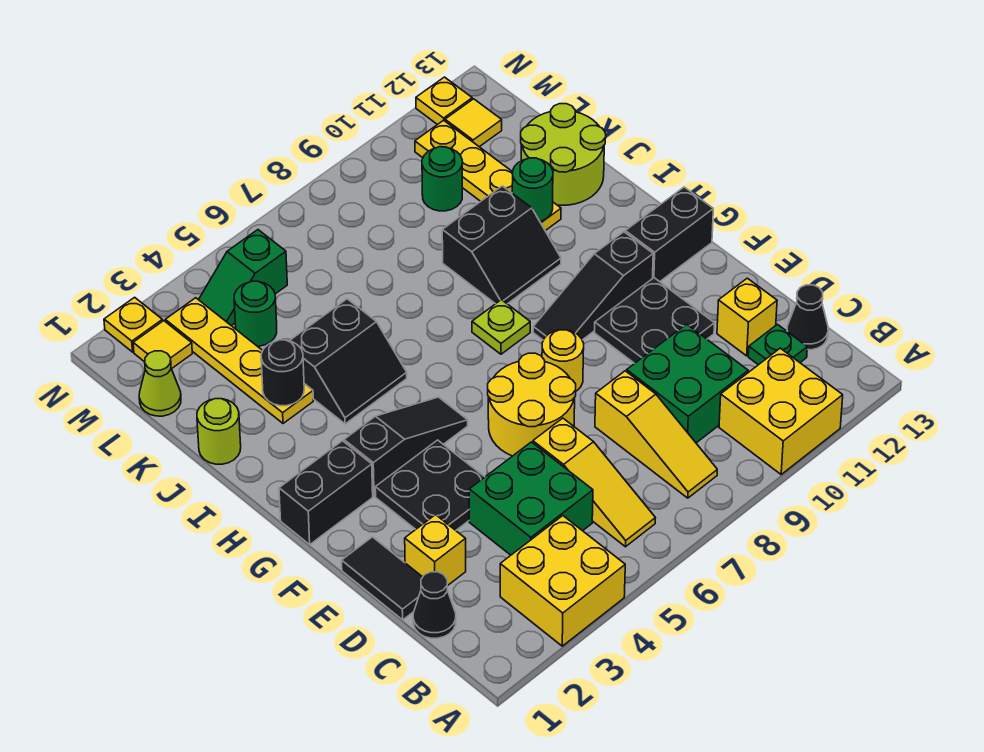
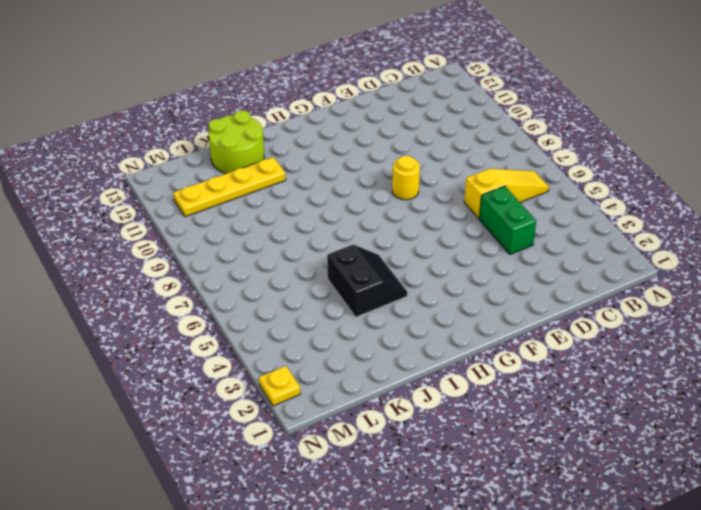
green 1x2 brick [479,186,536,254] -> green 2x2 brick [469,442,593,555]
none -> yellow 2x2 brick [500,516,625,646]
none -> yellow 2x2 brick [719,348,843,474]
none -> yellow 1x3 slope [595,371,717,498]
none -> black 1x1 cone [413,572,456,638]

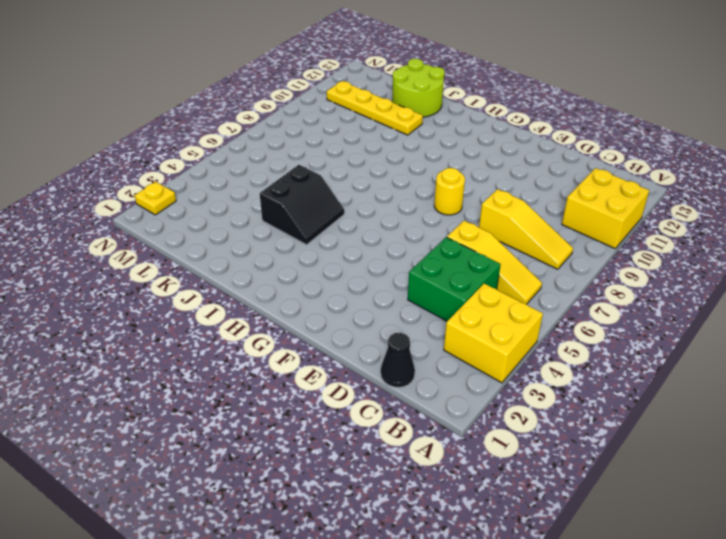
none -> green 2x2 brick [627,324,748,443]
none -> green 1x1 plate [748,324,807,365]
none -> black 1x1 cone [787,285,828,350]
none -> black 1x2 tile [342,537,422,620]

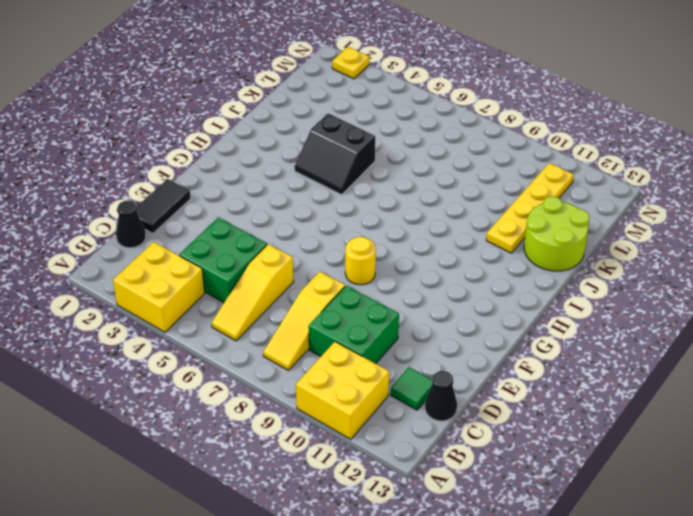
green 1x1 tile [391,367,433,410] -> green 1x1 plate [748,324,807,365]
none -> yellow 1x1 brick [405,515,466,586]
none -> yellow 1x1 brick [717,278,777,356]
none -> black 2x2 plate [375,440,484,530]
none -> yellow 2x2 round brick [488,353,576,456]

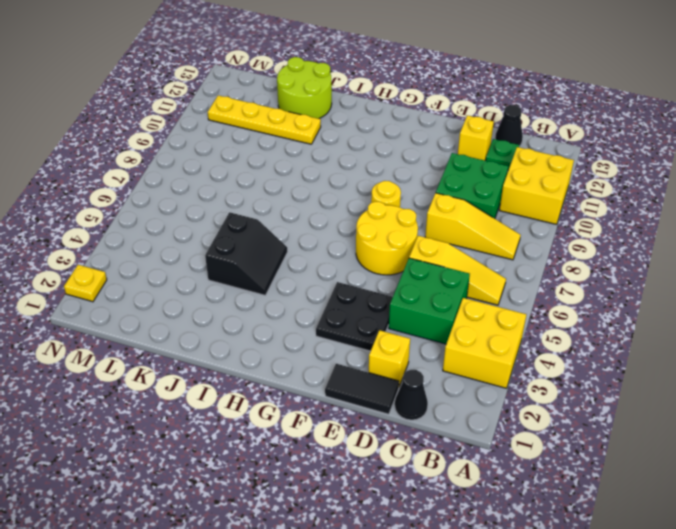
none -> black 2x2 plate [595,278,715,363]
none -> black 1x2 brick [279,441,373,544]
none -> black 1x3 slope [344,397,468,496]
none -> black 1x3 slope [533,232,653,340]

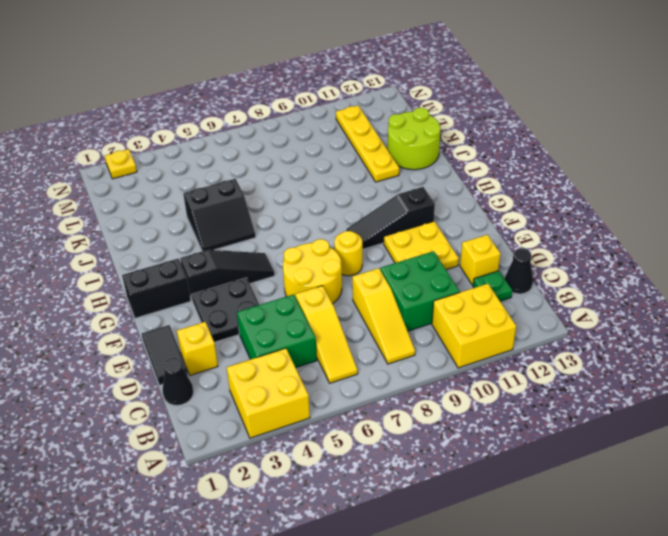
yellow 2x2 plate [384,221,459,270] -> black 2x2 plate [595,278,715,363]
none -> black 1x2 brick [625,187,713,282]
none -> lime 1x1 plate [472,300,530,354]
none -> black 2x2 slope [442,186,561,304]
none -> lime 1x1 round brick [197,399,241,464]

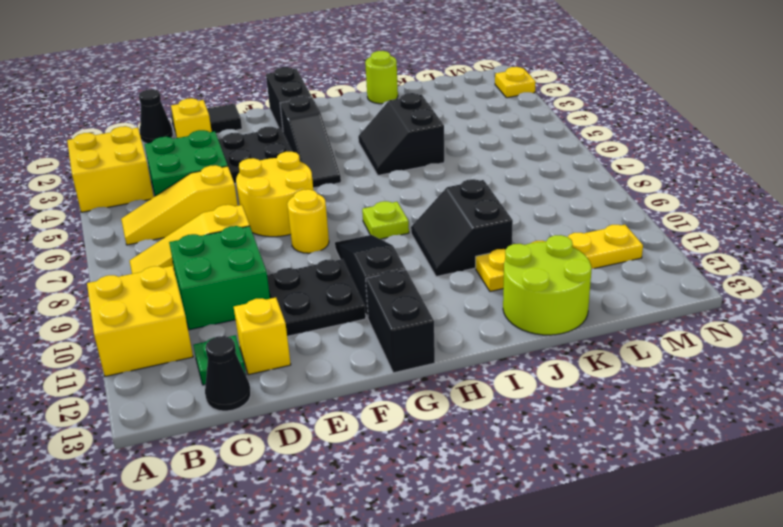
none -> yellow 1x4 plate [165,298,313,423]
none -> lime 1x1 cone [139,351,181,416]
none -> green 1x1 round brick [234,281,277,346]
none -> green 1x1 round brick [422,147,462,211]

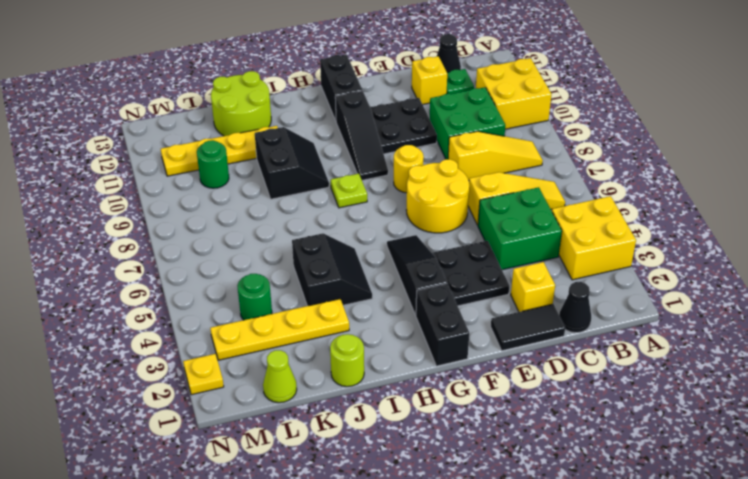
none -> yellow 1x1 tile [133,321,192,369]
none -> green 1x2 slope [199,230,287,326]
none -> yellow 1x1 tile [445,99,502,147]
none -> yellow 1x1 plate [416,77,472,125]

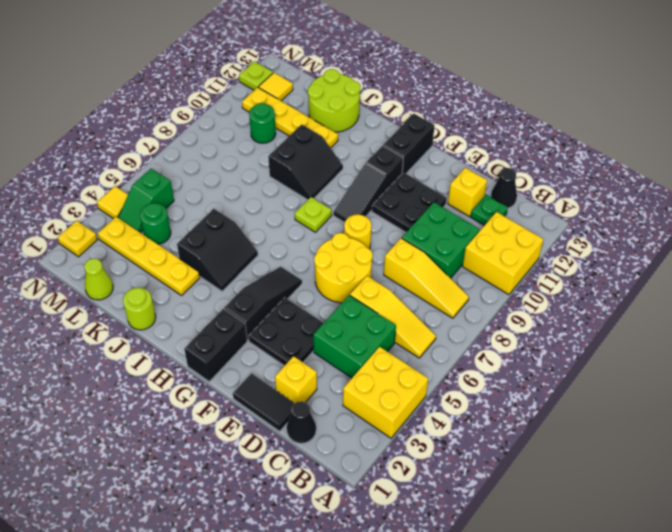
yellow 1x1 tile [97,186,128,219] -> yellow 1x1 tile moved to [133,321,192,369]
lime 1x1 plate [239,61,273,90] -> yellow 1x1 plate [416,77,472,125]
none -> black 1x1 round brick [261,340,304,406]
none -> green 1x1 round brick [512,158,553,221]

